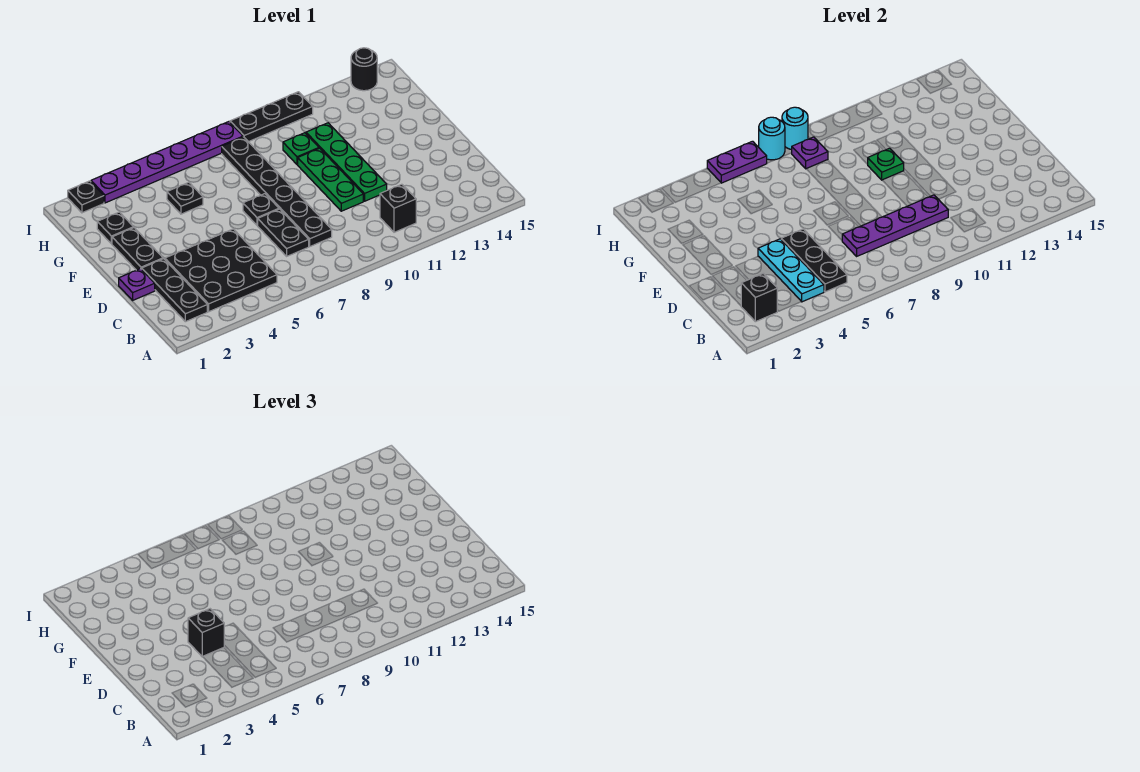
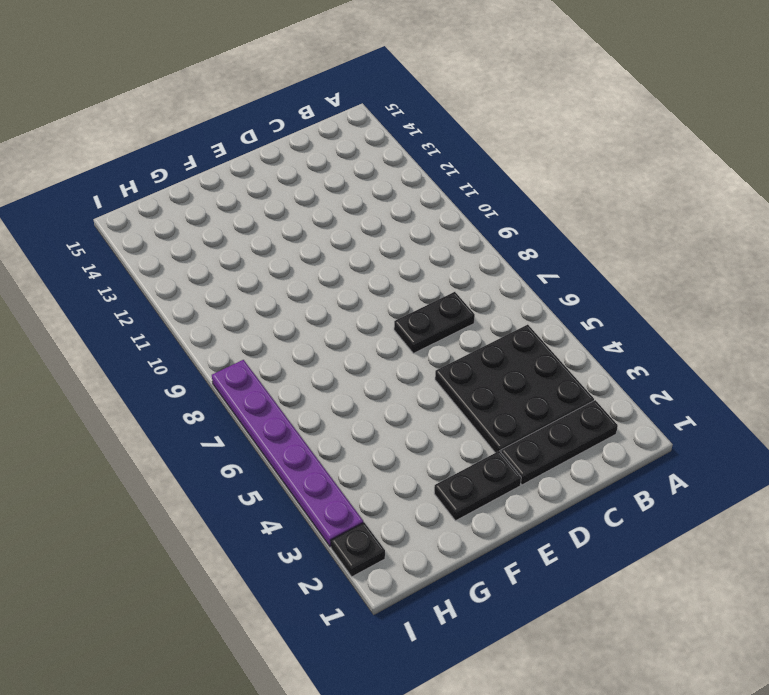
none -> black 1x1 brick [380,184,416,232]
none -> black 1x6 plate [222,137,332,246]
none -> purple 1x1 plate [119,269,155,300]

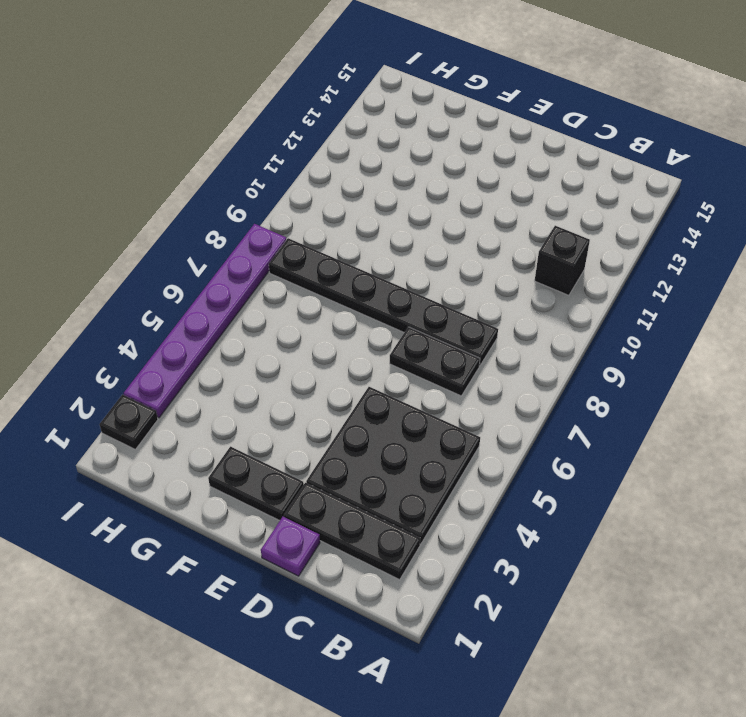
none -> green 1x3 plate [298,148,363,211]
none -> green 1x4 plate [306,123,387,201]
none -> black 1x1 plate [243,194,279,225]

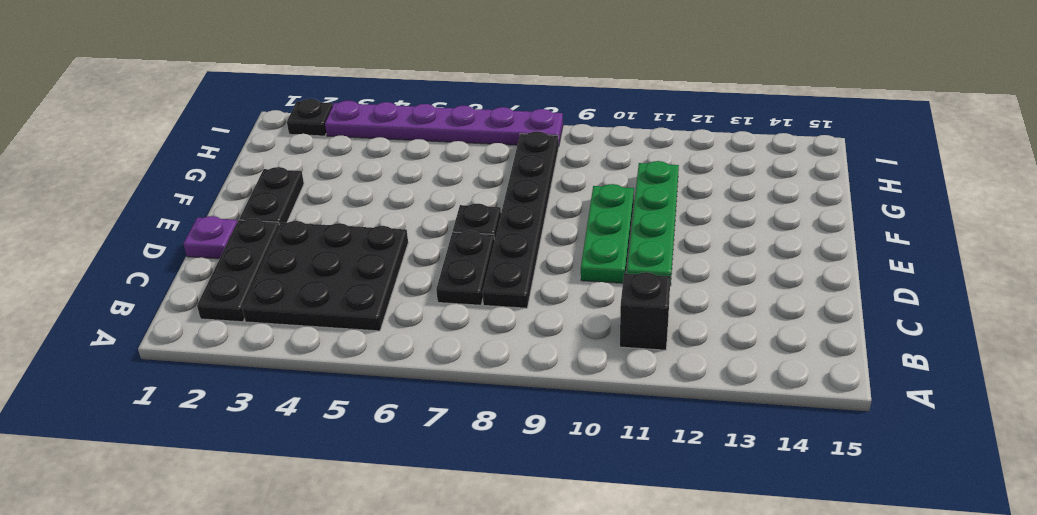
none -> black 1x1 plate [97,212,134,244]
none -> black 1x1 plate [167,182,203,214]
none -> green 1x1 plate [283,133,319,165]

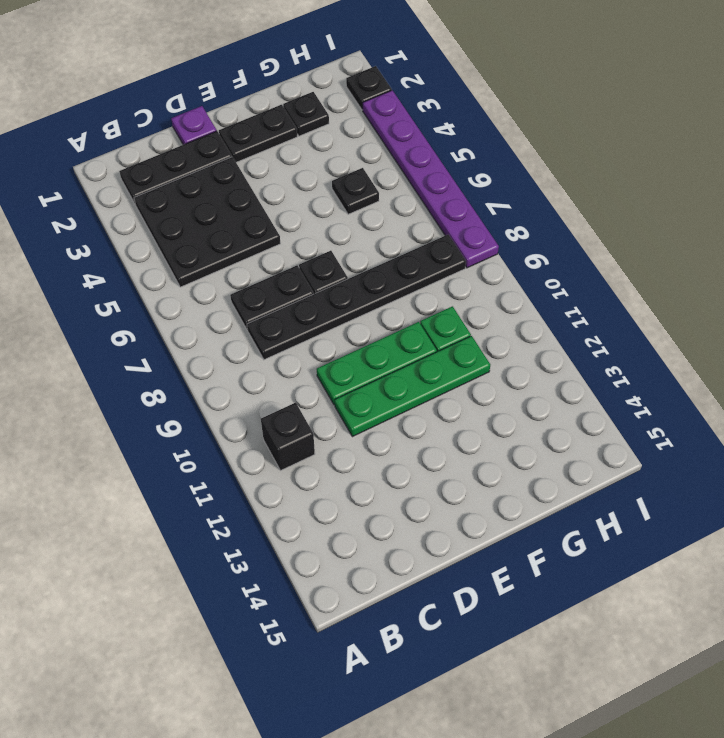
none -> black 1x3 plate [230,92,313,142]
none -> black 1x1 round brick [351,48,377,91]
none -> black 1x1 brick [741,273,777,322]

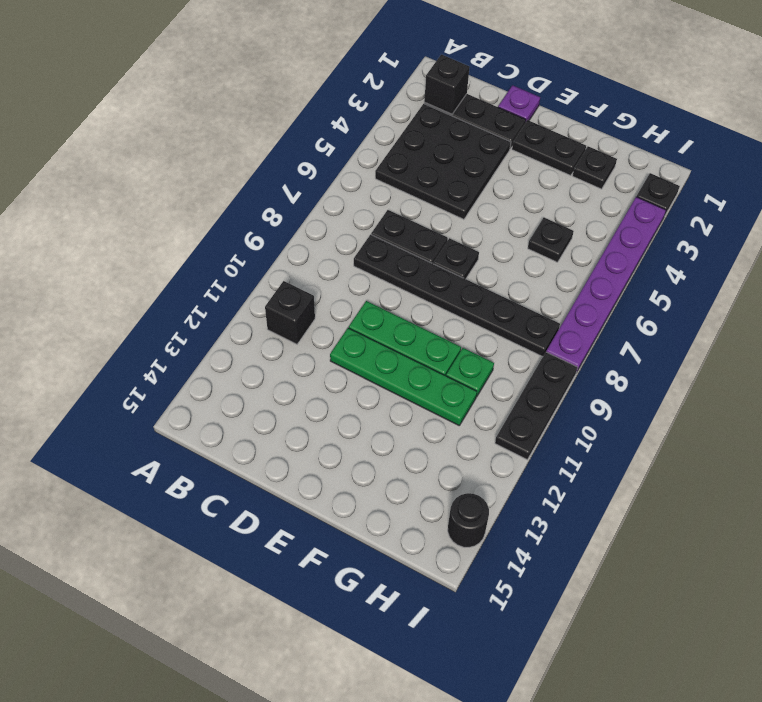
none -> cyan 1x3 plate [758,239,824,302]
none -> black 1x3 plate [781,229,847,292]
none -> purple 1x4 plate [842,195,948,256]

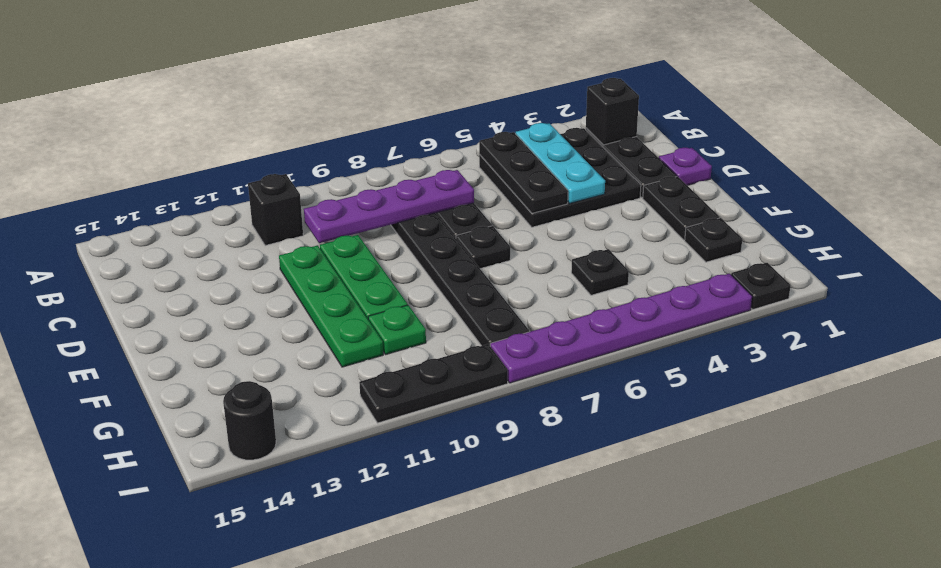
none -> green 1x1 plate [868,148,904,180]
none -> purple 1x1 plate [792,137,828,169]
none -> purple 1x2 plate [707,141,767,183]

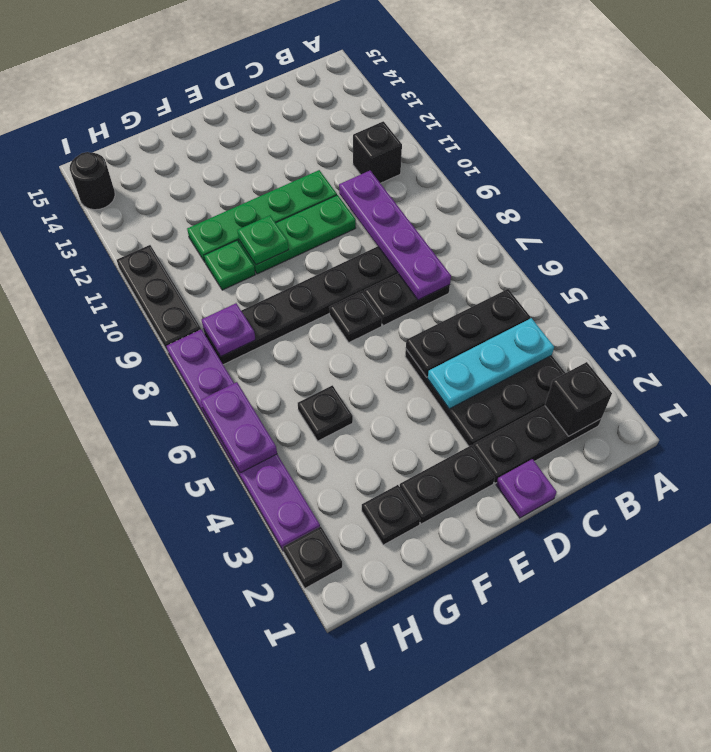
none -> cyan 1x1 round brick [759,117,785,160]
none -> cyan 1x1 round brick [782,107,808,150]
none -> black 1x1 brick [188,609,224,657]

